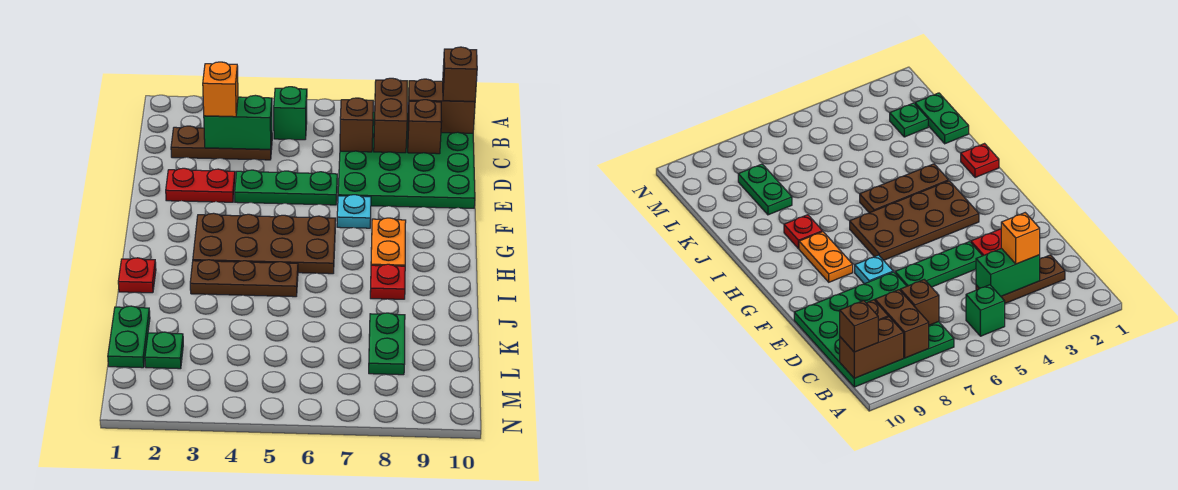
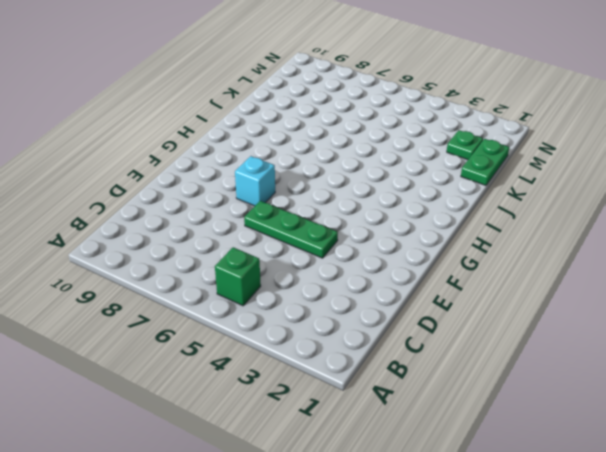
cyan 1x1 brick [235,156,275,206] -> cyan 1x1 plate [337,195,371,228]
none -> green 4x4 plate [338,112,475,208]
none -> brown 1x3 plate [171,126,272,160]
none -> red 1x2 plate [166,168,235,202]

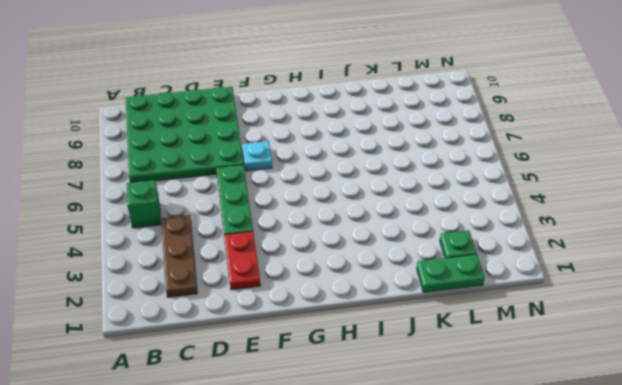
none -> brown 2x4 plate [193,213,336,274]
none -> orange 1x2 plate [371,218,406,266]
none -> red 1x1 plate [118,258,156,293]

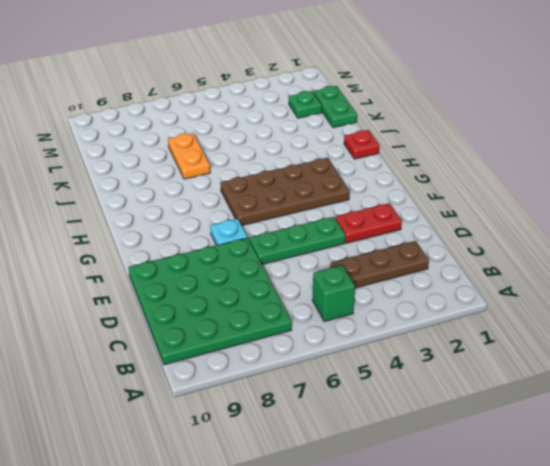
orange 1x2 plate [168,133,210,179] -> orange 1x2 plate moved to [371,218,406,266]
none -> brown 1x3 plate [190,260,298,297]
none -> red 1x1 plate [370,264,405,299]
none -> green 1x2 plate [369,313,405,375]

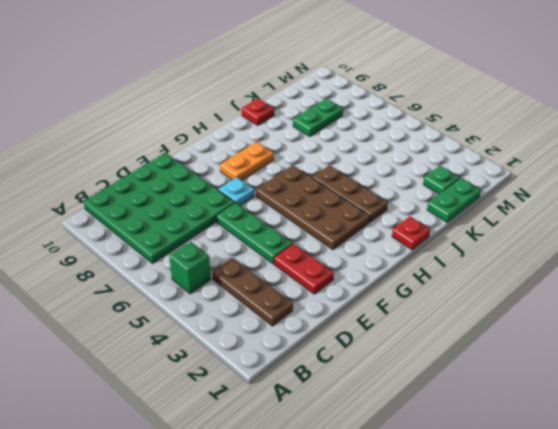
red 1x1 plate [241,98,274,125] -> red 1x1 plate moved to [370,264,405,299]
none -> brown 1x2 brick [374,78,407,153]
none -> brown 1x2 brick [408,79,475,133]
none -> green 1x2 brick [204,95,272,149]

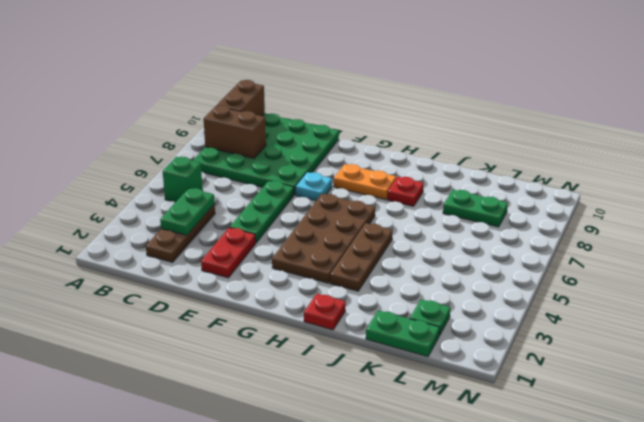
green 1x2 plate [160,188,215,235] -> green 1x2 brick [204,95,272,149]
none -> brown 1x1 brick [340,98,373,152]
none -> brown 1x1 brick [408,100,442,154]
none -> brown 1x1 brick [443,47,477,101]

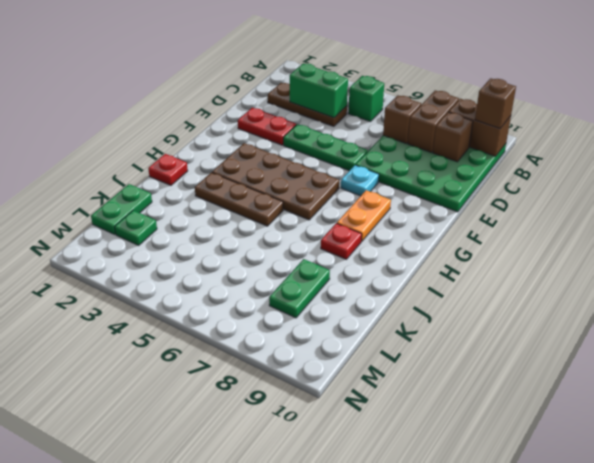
none -> orange 1x1 brick [203,62,238,117]

